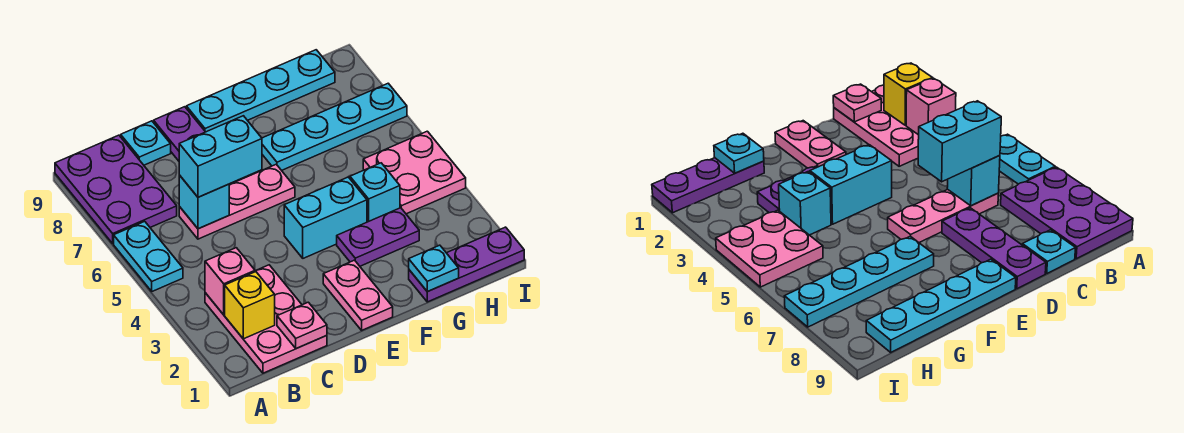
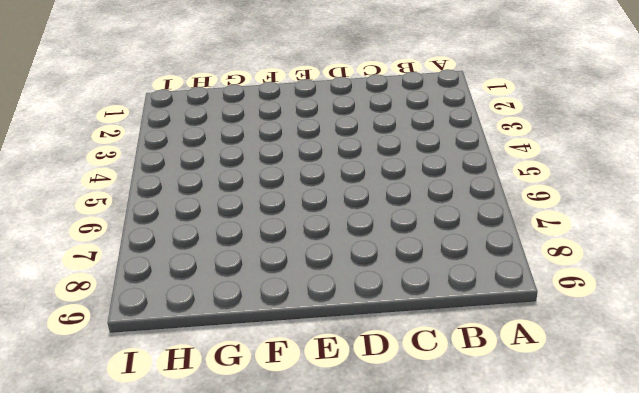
none -> cyan 1x2 plate [114,221,183,291]
none -> purple 2x3 plate [55,135,177,243]
none -> pink 2x3 plate [205,265,327,373]

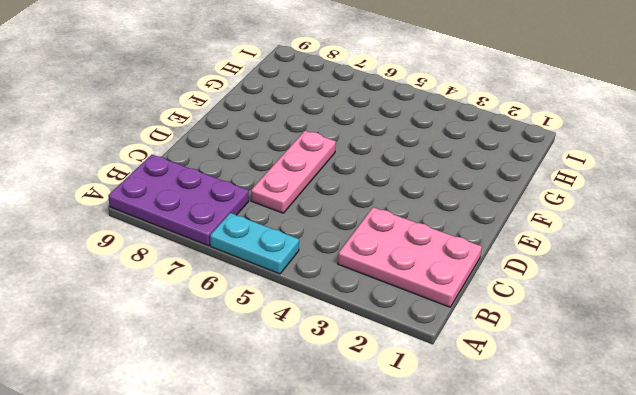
none -> cyan 1x1 plate [121,121,171,165]
none -> purple 1x3 plate [154,107,243,185]
none -> pink 1x2 plate [323,260,393,330]

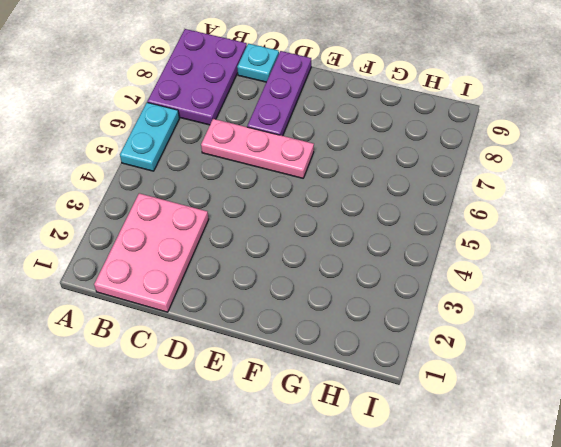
none -> pink 1x2 plate [323,260,393,330]
none -> cyan 1x2 brick [284,177,367,258]
none -> cyan 1x4 plate [186,50,335,132]

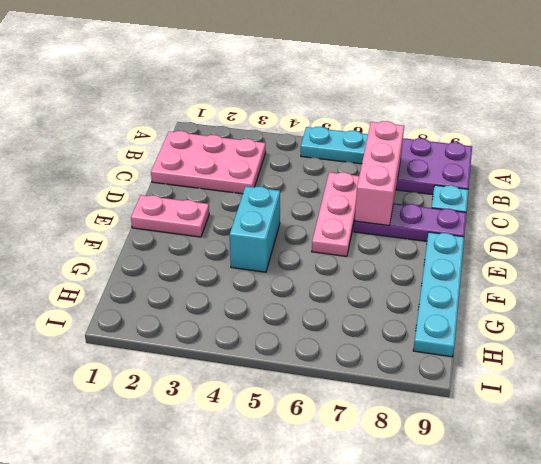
pink 1x3 brick [355,121,404,225] -> none
none -> purple 1x2 plate [337,208,419,266]
none -> cyan 1x4 plate [262,83,407,170]
none -> purple 1x3 plate [409,227,524,302]

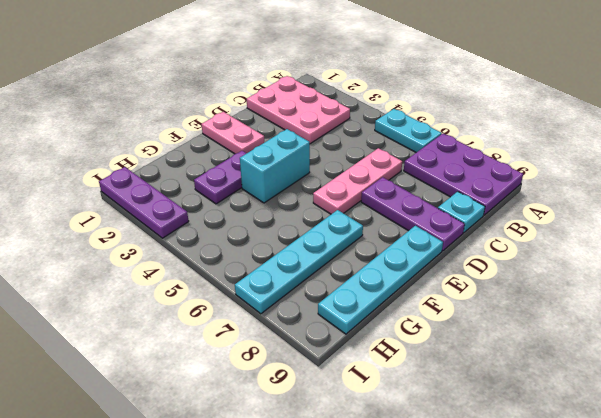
purple 1x3 plate [99,167,189,238] -> purple 1x3 plate turned to [409,227,524,302]
none -> cyan 1x1 brick [350,163,400,222]
none -> pink 2x2 plate [363,131,466,214]
none -> yellow 1x1 brick [225,272,275,339]

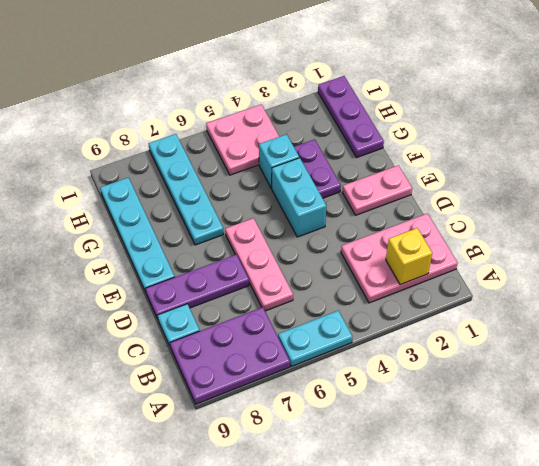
none -> pink 1x1 brick [205,248,255,315]
none -> pink 1x1 plate [277,302,327,349]
none -> cyan 1x1 brick [179,175,229,229]

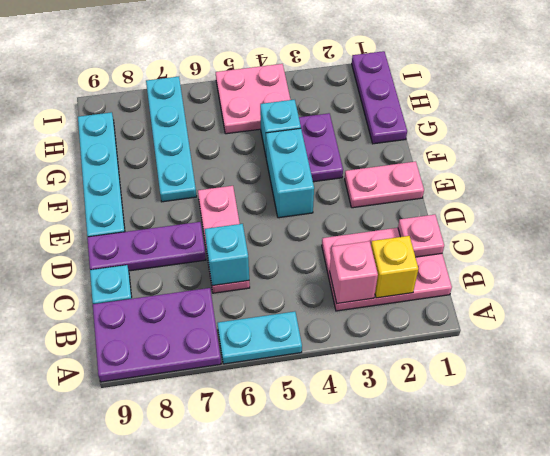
none -> cyan 1x1 plate [409,245,459,292]
none -> cyan 1x2 brick [179,116,262,197]

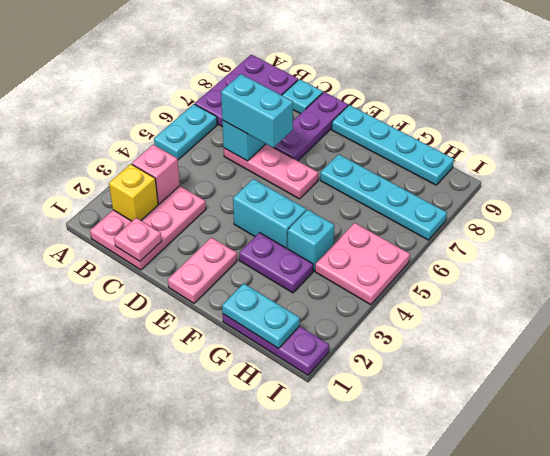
cyan 1x2 plate [222,283,300,348] -> cyan 1x1 plate [409,245,459,292]

